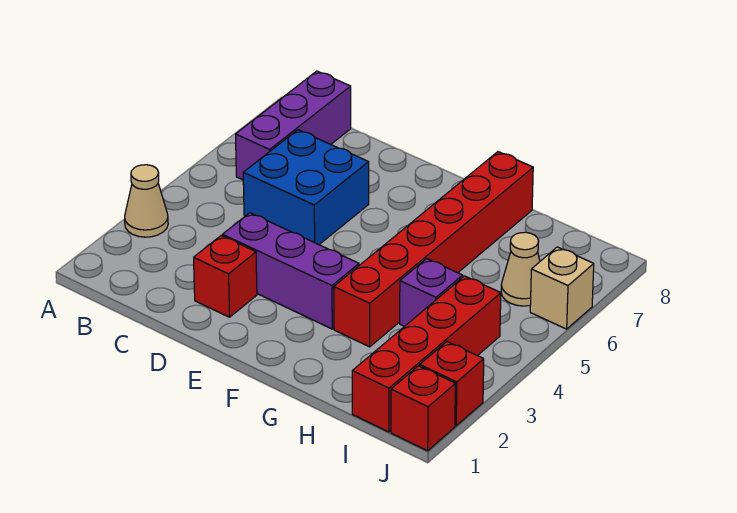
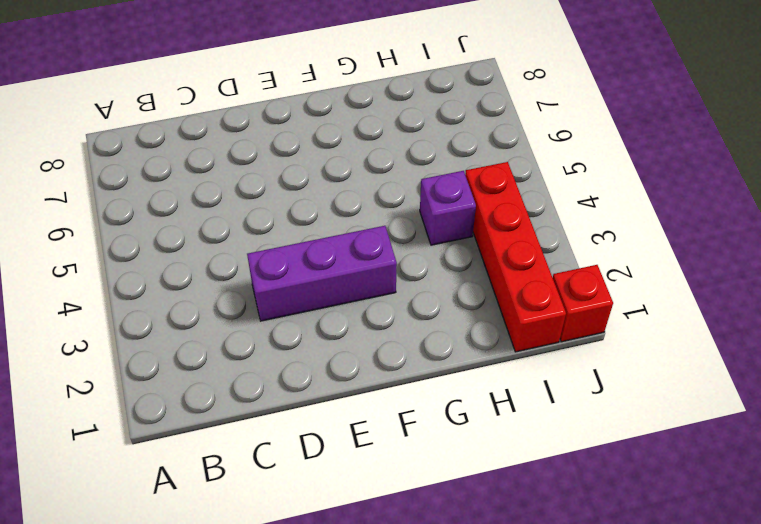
none -> tan 1x1 cone [125,165,168,237]
none -> purple 1x3 brick [236,71,351,180]
none -> blue 2x2 brick [243,130,369,245]

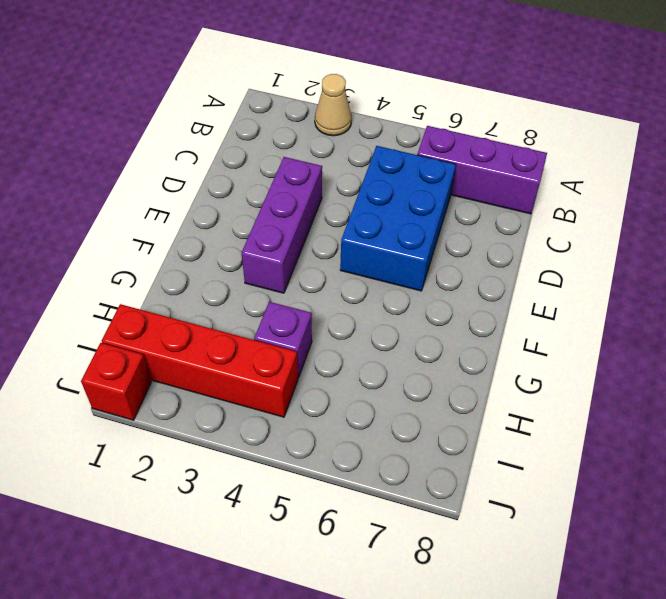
blue 2x3 brick [340,146,456,291] -> blue 2x2 brick [243,130,369,245]
none -> red 1x1 brick [194,236,257,317]
none -> red 1x6 brick [334,152,533,347]
none -> tan 1x1 cone [501,232,540,306]

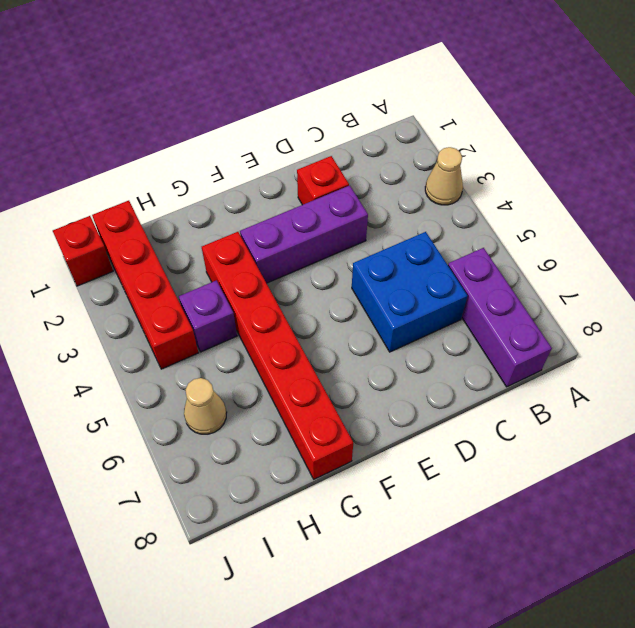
none -> red 1x1 brick [420,342,484,426]
none -> tan 1x1 brick [530,247,594,329]

